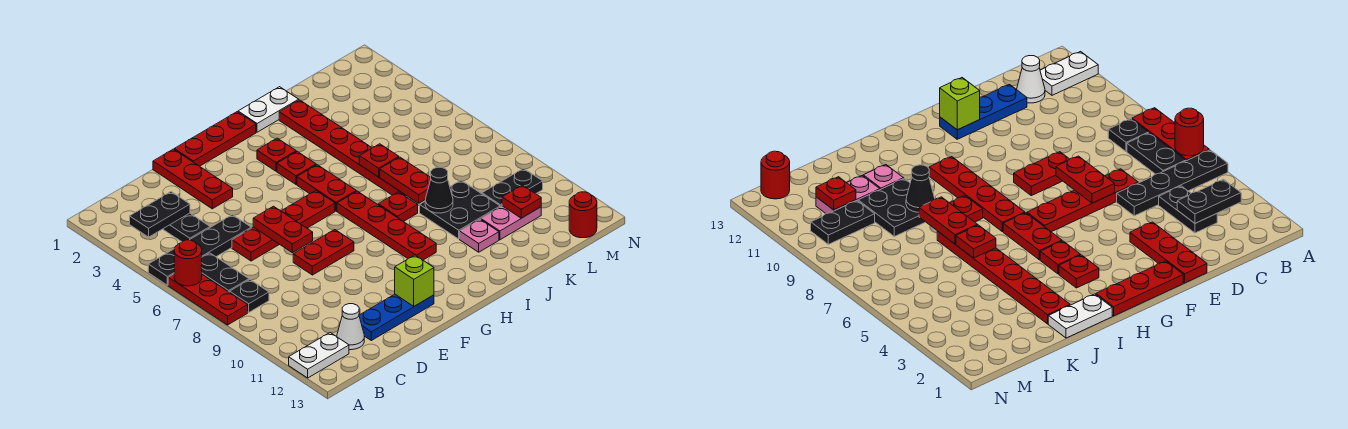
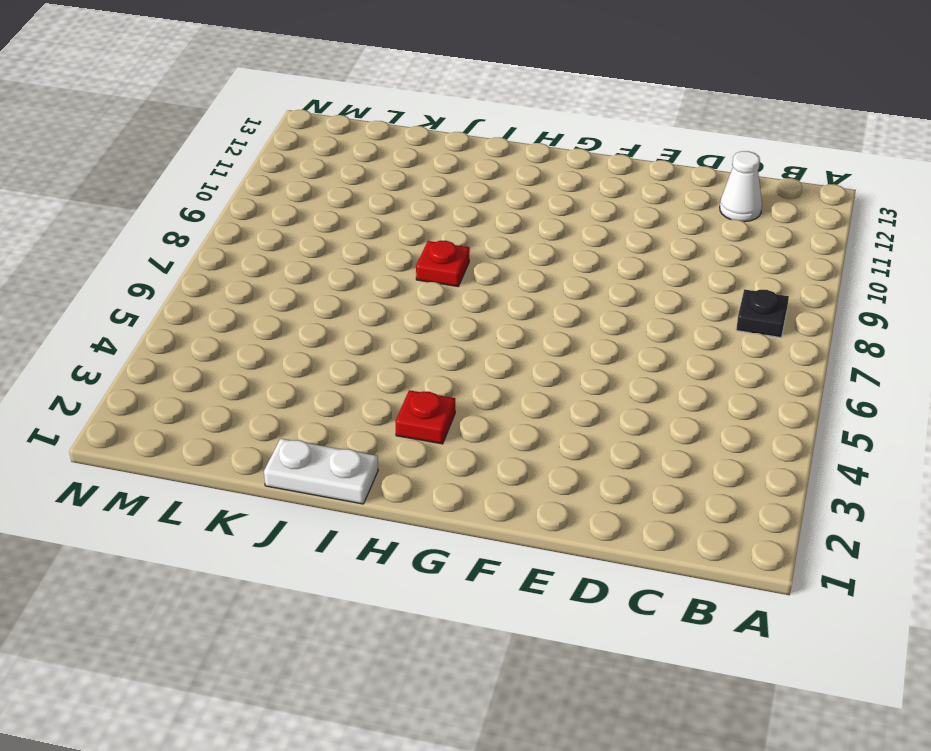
none -> black 1x4 plate [148,215,251,285]
none -> red 1x3 plate [168,274,248,325]
none -> white 1x2 plate [289,333,349,378]
none -> black 1x2 plate [202,253,249,292]

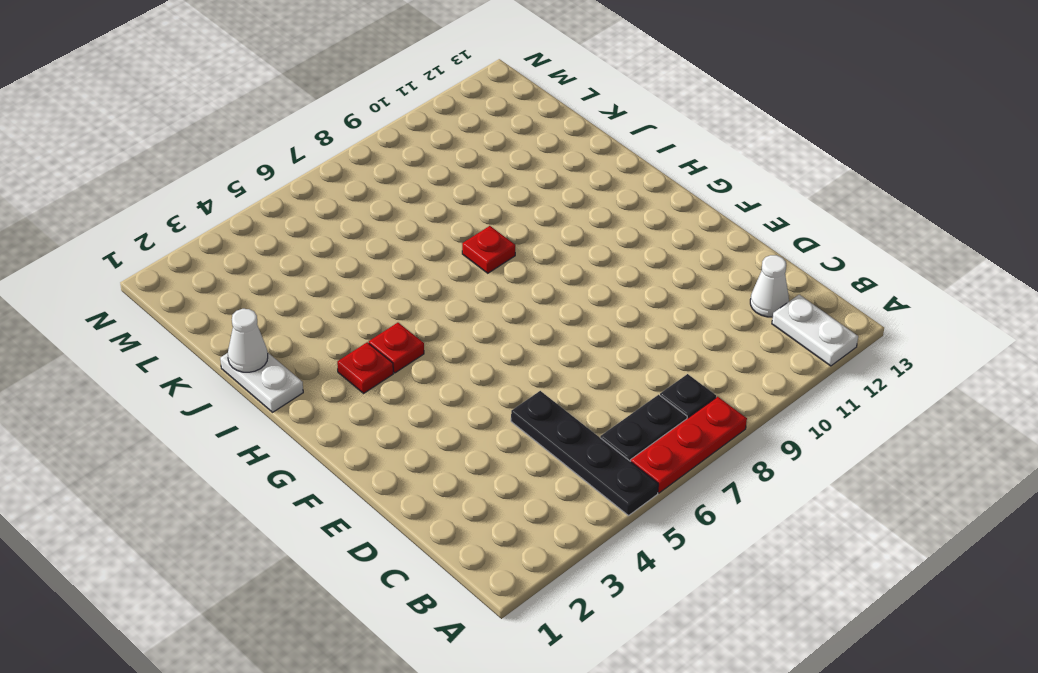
white 1x1 cone [228,309,268,372] -> none
none -> black 1x2 plate [163,213,210,242]
none -> red 1x4 plate [232,191,335,261]
none -> blue 1x3 plate [359,294,434,340]
none -> red 1x3 plate [153,149,233,209]

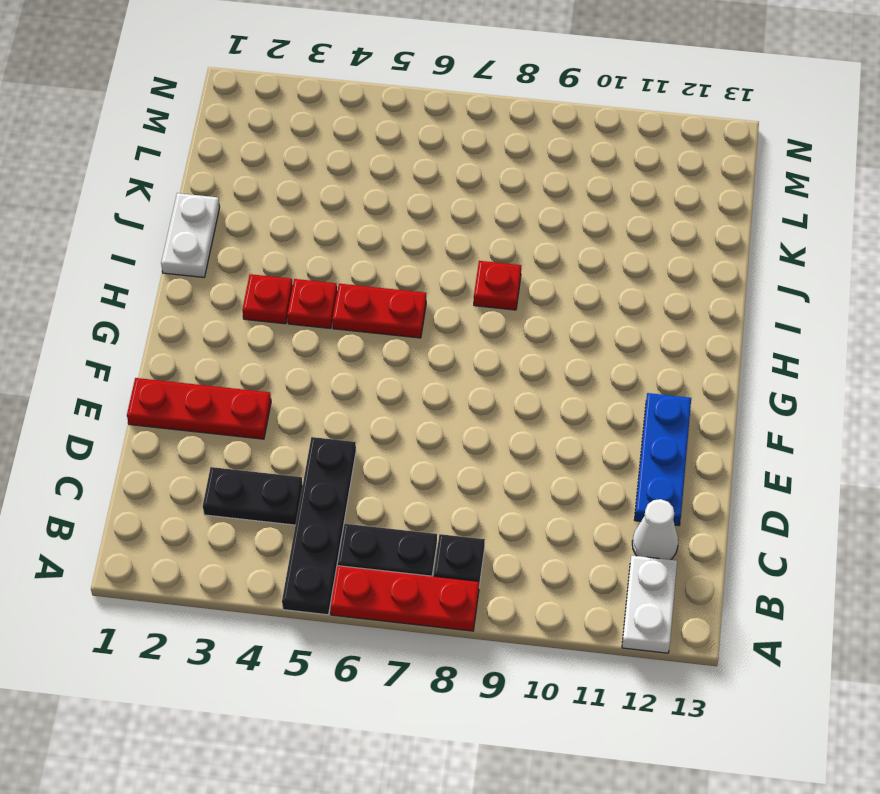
none -> red 1x4 plate [232,191,335,261]
none -> red 1x2 plate [293,230,354,275]
none -> red 1x3 plate [174,112,256,166]
none -> red 1x4 plate [337,191,436,260]

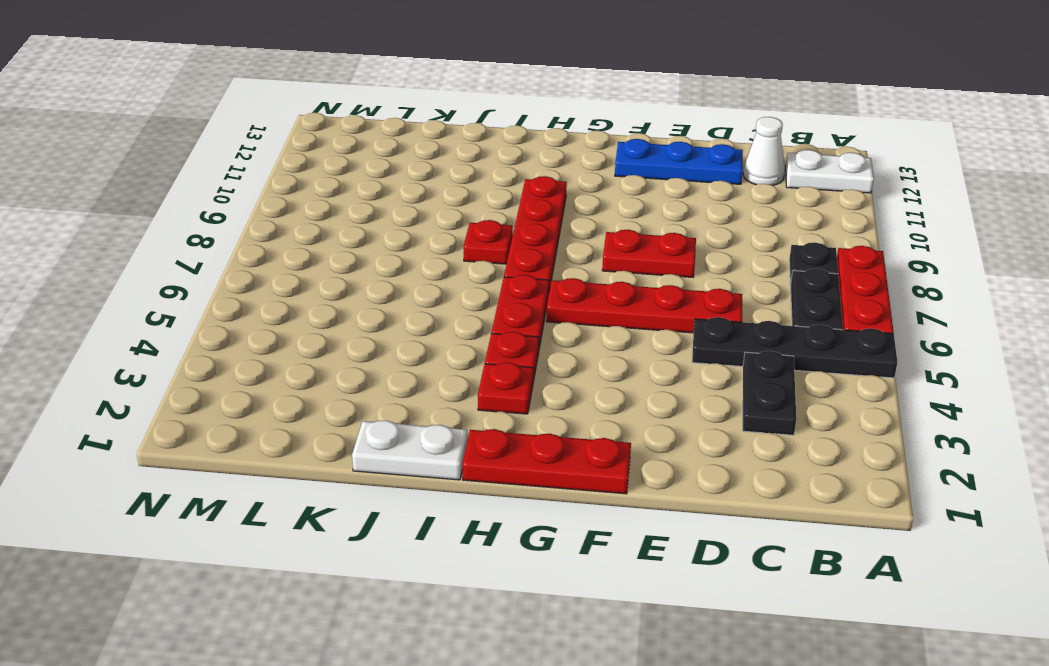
none -> red 1x3 plate [153,149,233,209]
none -> red 1x6 plate [279,100,405,196]
none -> black 2x2 plate [420,180,500,239]
none -> pink 1x1 plate [460,219,499,252]

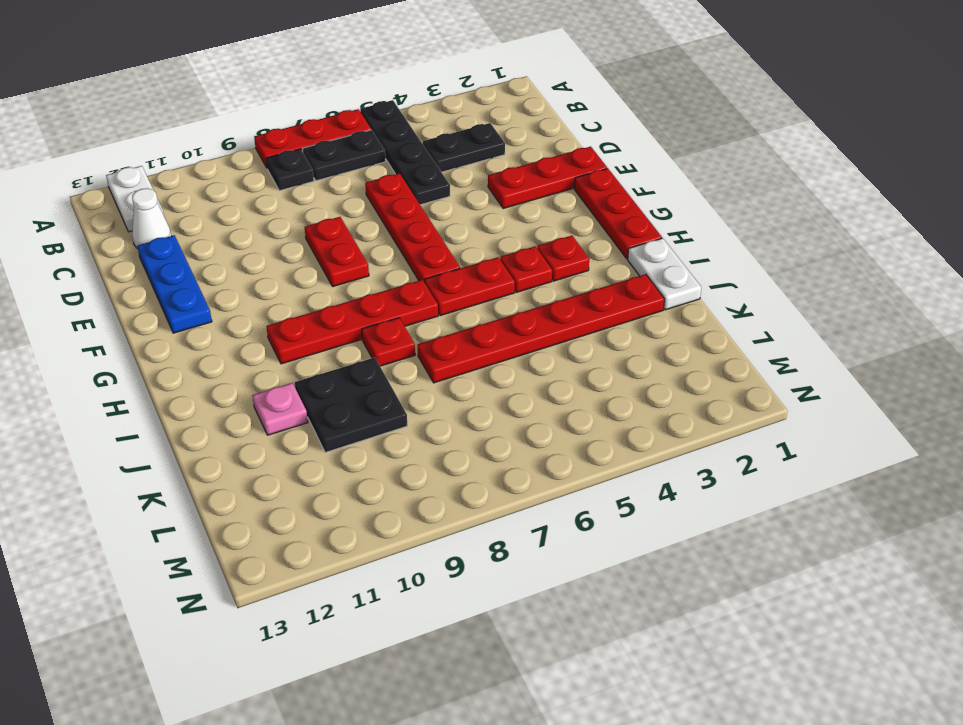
none -> pink 1x2 plate [481,206,541,240]
none -> black 1x2 plate [482,169,543,207]
none -> red 1x1 round brick [569,192,597,238]
none -> red 1x1 round brick [174,240,202,286]

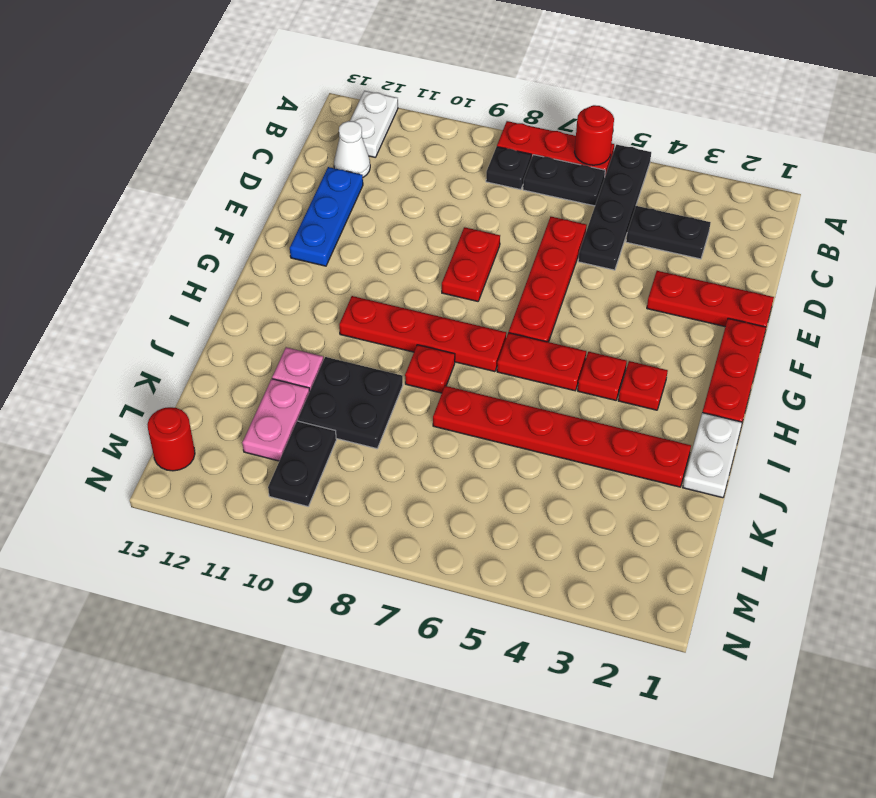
none -> black 1x2 plate [130,192,190,237]
none -> red 1x2 plate [253,206,313,253]
none -> lime 1x1 brick [395,255,434,306]
none -> red 1x1 plate [359,144,399,177]

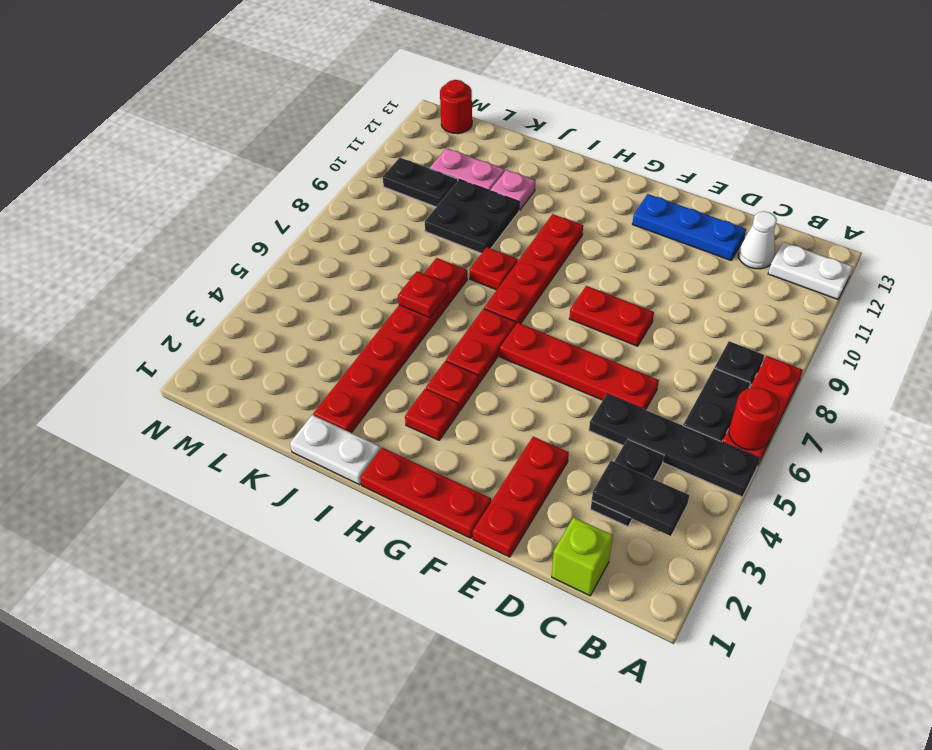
lime 1x1 brick [552,517,613,596] -> lime 1x1 brick moved to [395,255,434,306]
none -> red 1x2 plate [253,206,313,253]
none -> red 1x2 plate [380,157,431,203]
none -> black 1x1 cone [425,167,453,213]
none -> red 1x1 plate [502,185,541,218]

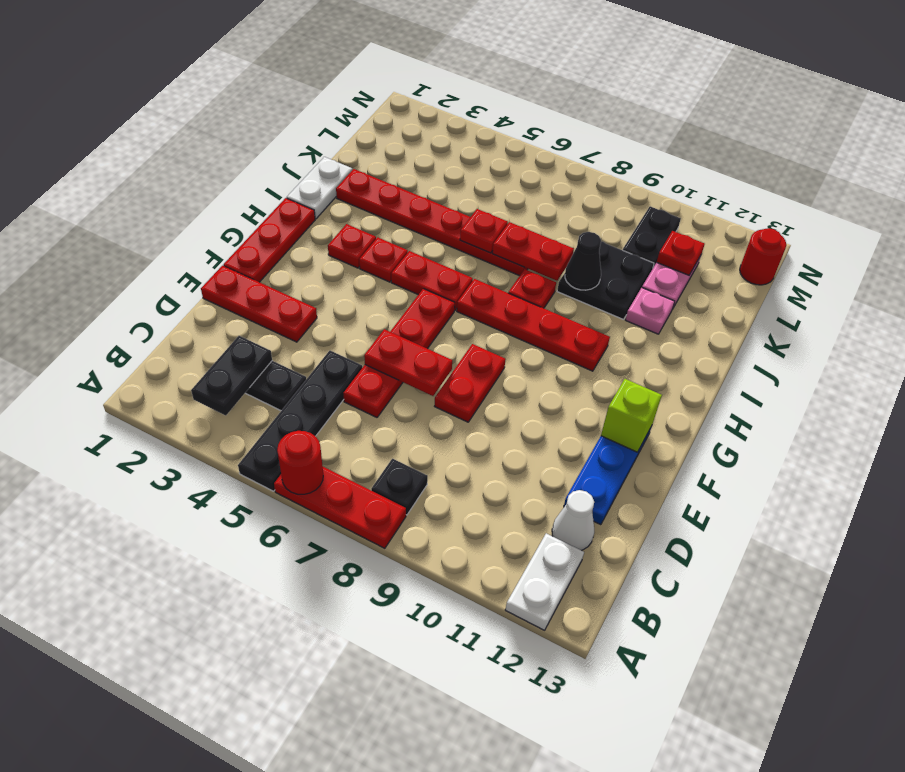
none -> black 1x2 plate [202,253,249,292]

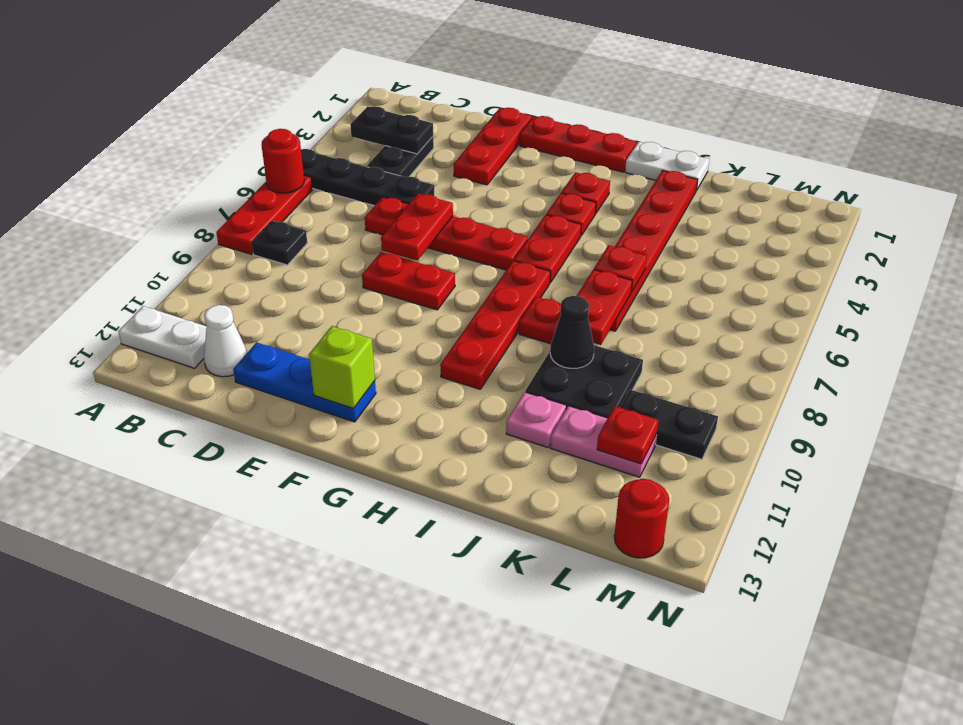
none -> black 1x2 plate [202,253,249,292]

